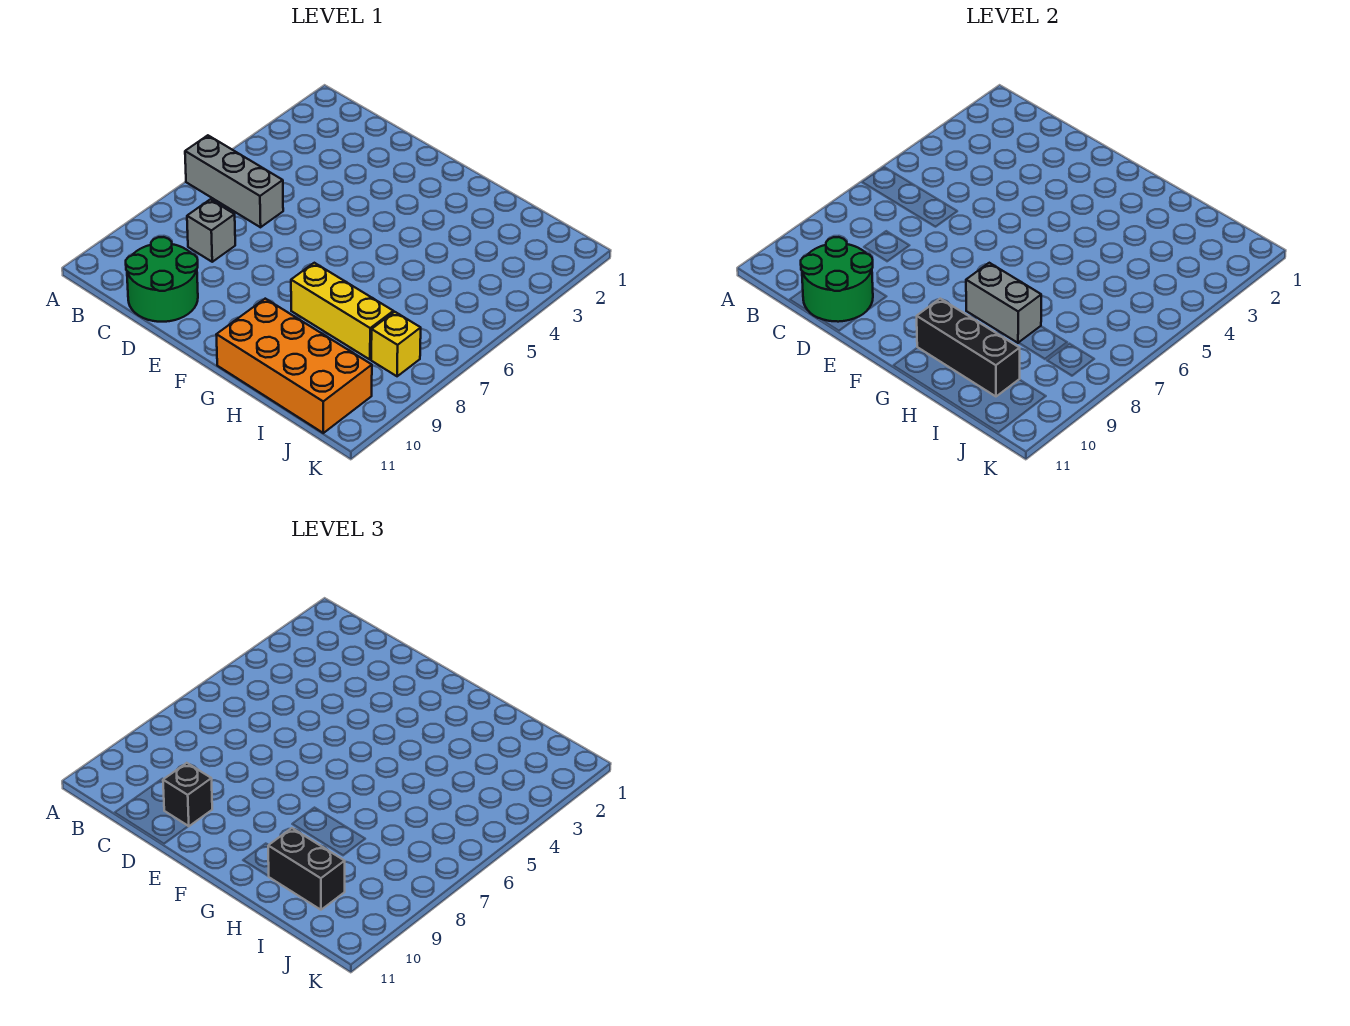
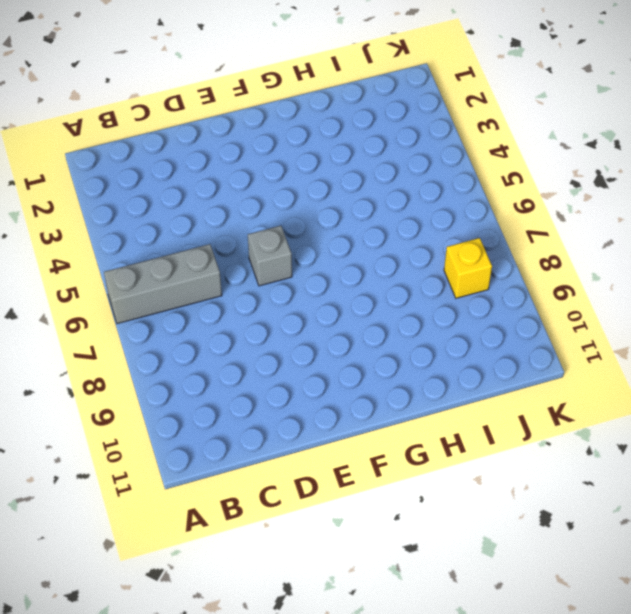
grey 1x1 brick [248,226,292,286] -> grey 1x1 brick moved to [187,199,235,262]
none -> green 2x2 round brick [126,237,198,322]
none -> yellow 1x3 brick [291,263,393,360]

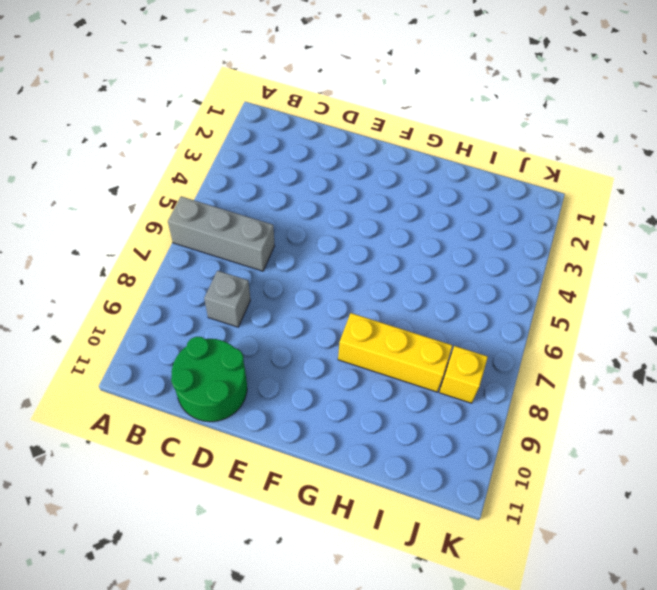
none -> orange 2x4 brick [216,299,372,433]
none -> green 2x2 round brick [801,237,873,322]

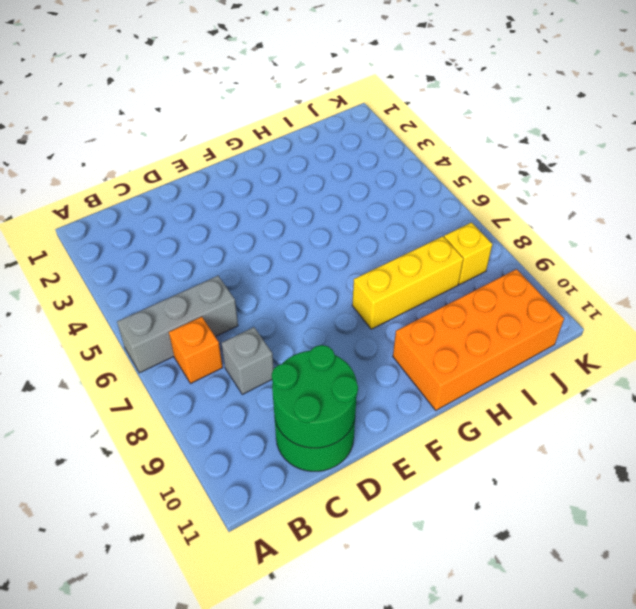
orange 1x1 brick [169,317,223,384] -> none
none -> grey 1x2 brick [966,263,1041,343]
none -> black 1x3 brick [917,299,1020,396]

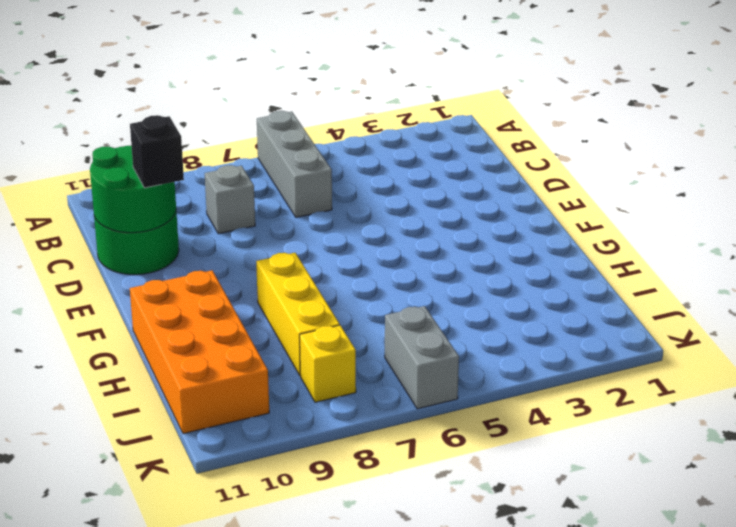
grey 1x2 brick [385,306,459,409] -> grey 1x2 brick moved to [966,263,1041,343]
none -> black 1x3 brick [917,299,1020,396]
none -> black 1x2 brick [268,828,345,910]

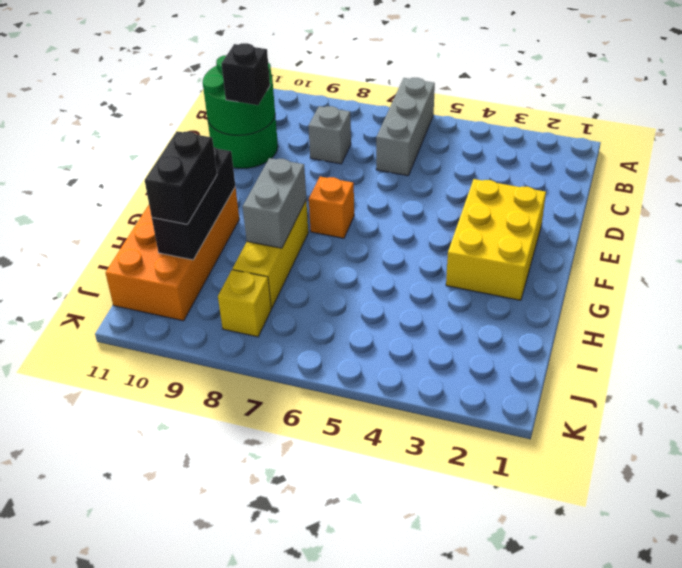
yellow 2x3 brick [446,179,546,300] -> none
orange 1x1 brick [309,177,354,238] -> none

